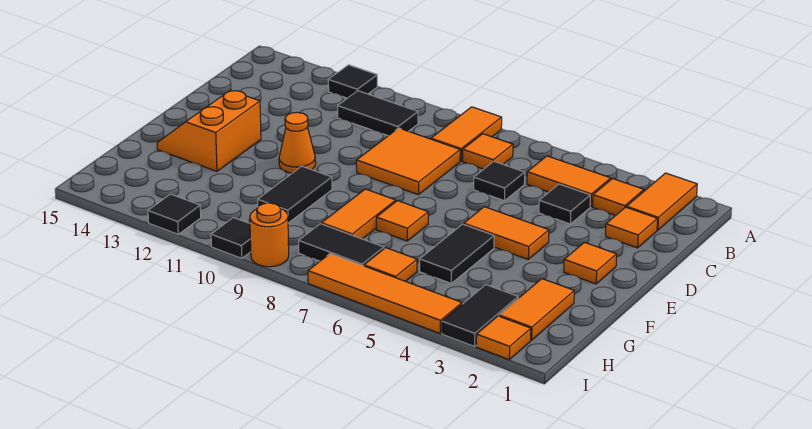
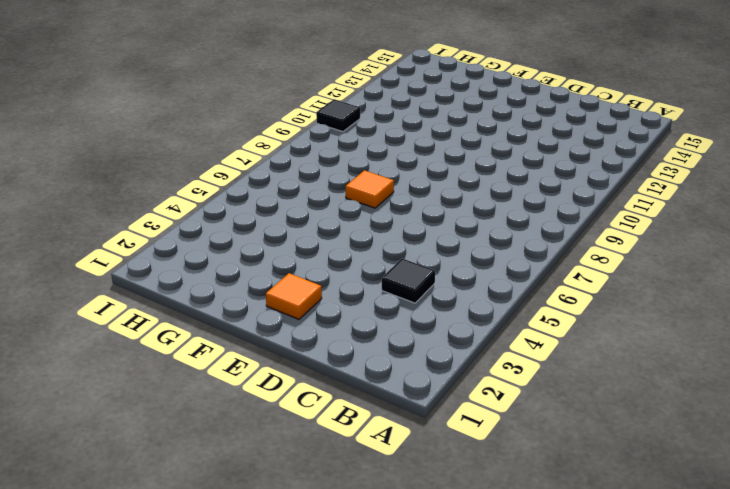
none -> orange 1x2 tile [626,173,697,230]
none -> orange 1x2 tile [431,107,502,161]
none -> black 1x1 tile [328,65,377,98]

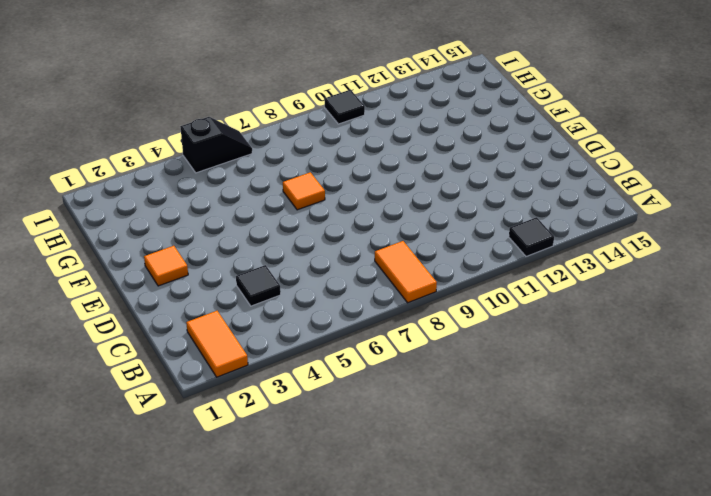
black 1x2 slope [180,117,252,173] -> orange 1x4 tile [308,254,462,333]
none -> orange 1x1 tile [593,179,644,215]
none -> orange 1x2 tile [527,156,611,207]
none -> orange 1x1 tile [463,134,513,169]

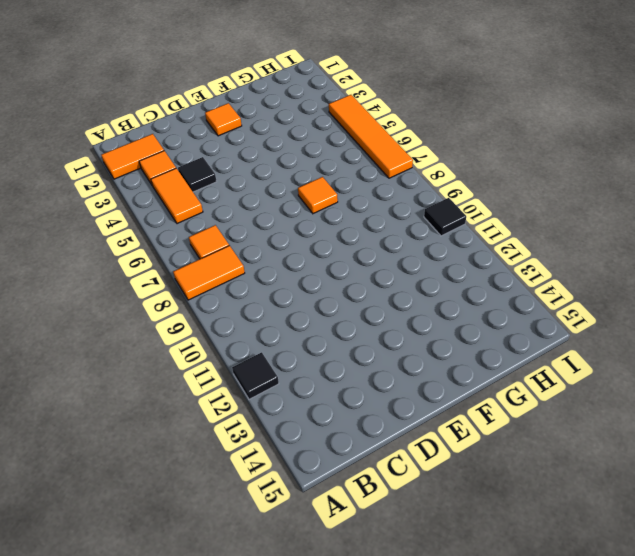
none -> black 1x2 tile [338,91,418,136]
none -> orange 1x1 tile [606,207,657,248]
none -> black 1x1 tile [474,161,525,201]

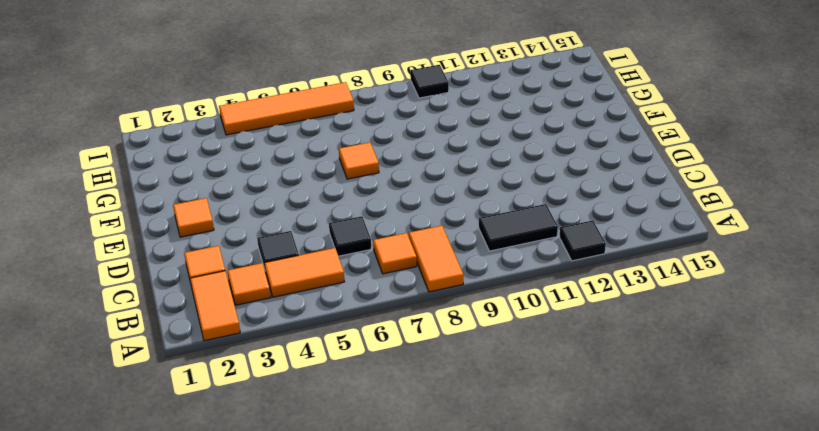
none -> orange 2x2 tile [356,128,460,195]
none -> orange 1x2 tile [464,207,549,259]
none -> orange 1x1 cone [279,112,316,173]

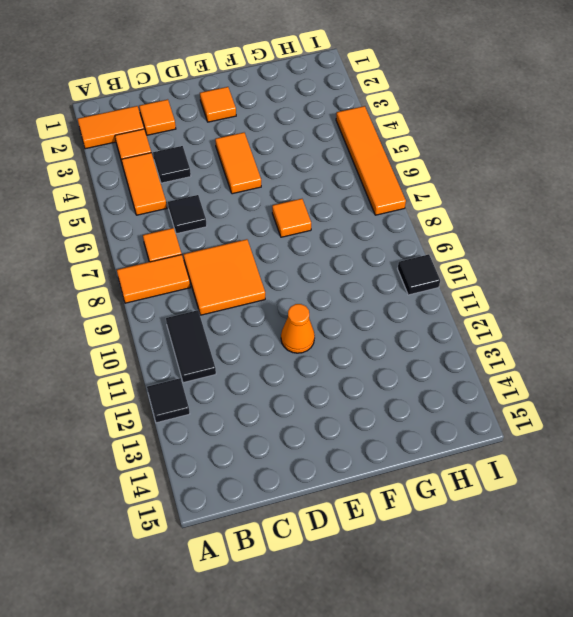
none -> orange 2x2 slope [157,91,261,171]
none -> black 1x2 tile [420,224,494,283]
none -> orange 1x2 tile [321,189,396,239]

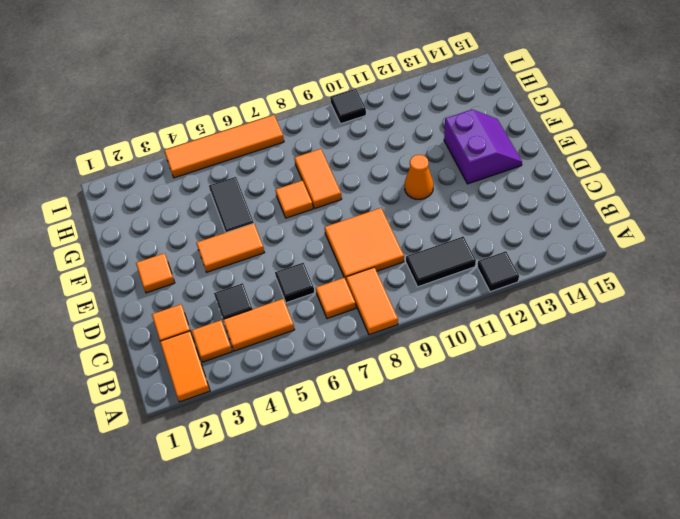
purple 2x2 slope [444,110,522,184] -> orange 2x2 slope [157,91,261,171]
none -> black 1x2 tile [258,166,332,223]
none -> orange 1x2 tile [499,279,574,340]
none -> black 1x2 tile [442,285,518,346]

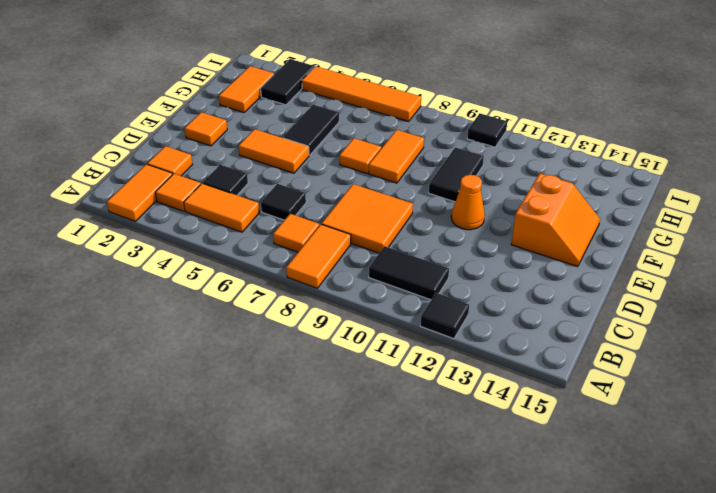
none -> orange 1x1 tile [364,248,417,281]
none -> black 1x2 tile [299,224,384,266]
none -> orange 1x1 tile [476,316,531,359]

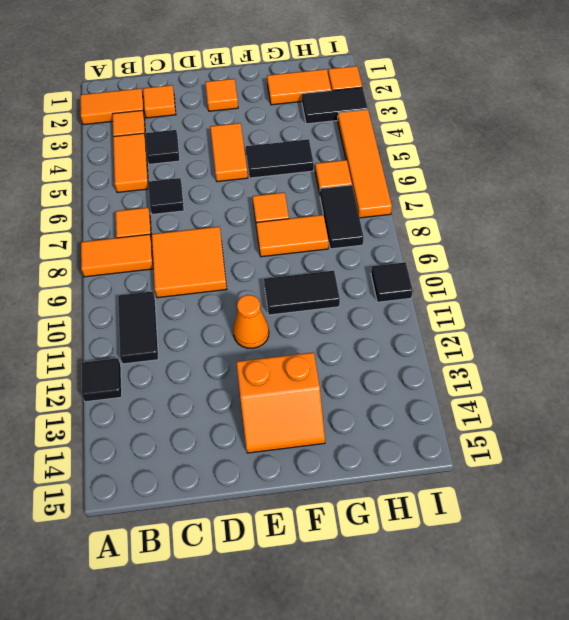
none -> orange 1x1 round brick [250,203,289,267]
none -> black 1x1 tile [148,194,201,234]

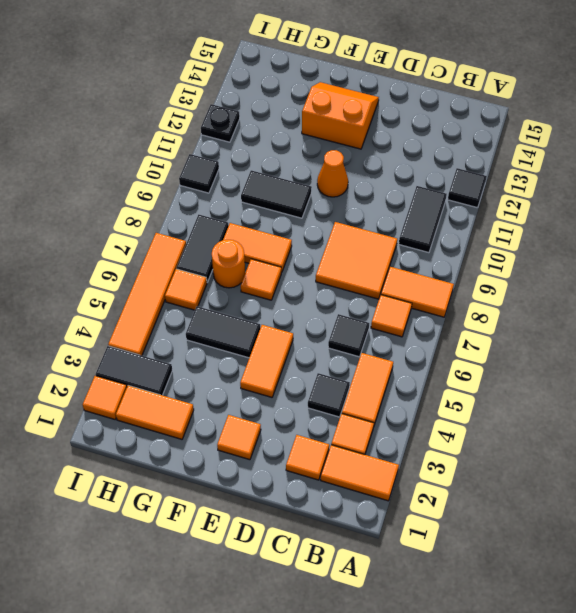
orange 1x1 round brick [212,240,245,288] -> orange 1x1 round brick moved to [250,203,289,267]
black 1x1 plate [201,104,240,142] -> black 1x1 tile [148,194,201,234]

